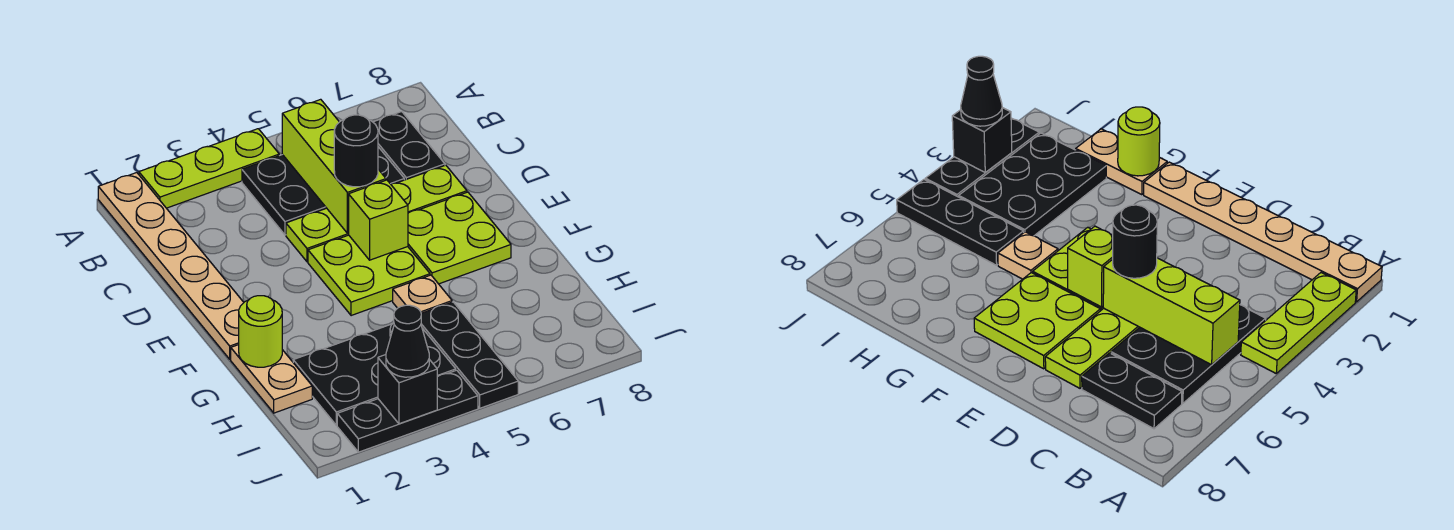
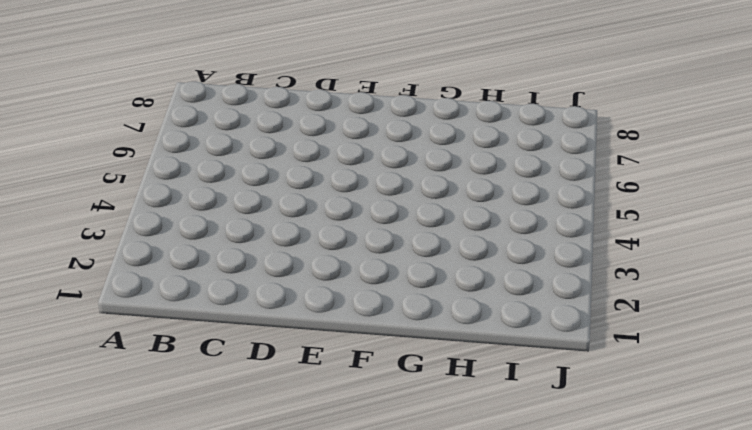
none -> tan 1x6 plate [98,173,244,359]
none -> lime 1x3 plate [139,129,279,208]
none -> black 2x3 plate [242,147,404,235]

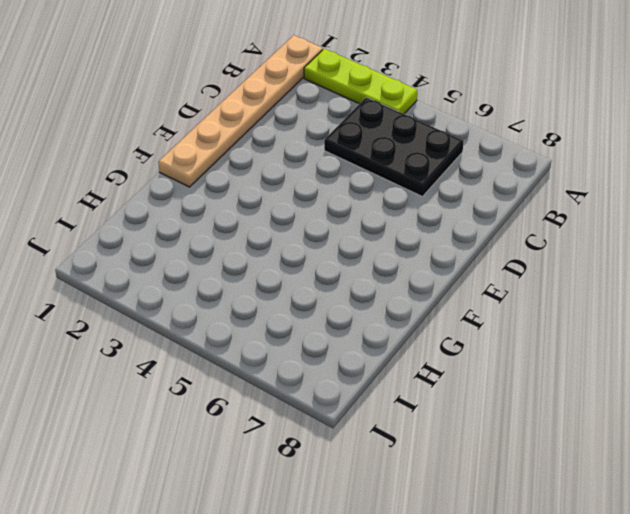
none -> black 1x2 plate [373,112,445,180]
none -> lime 1x4 plate [286,165,467,262]
none -> lime 2x2 plate [308,235,430,316]

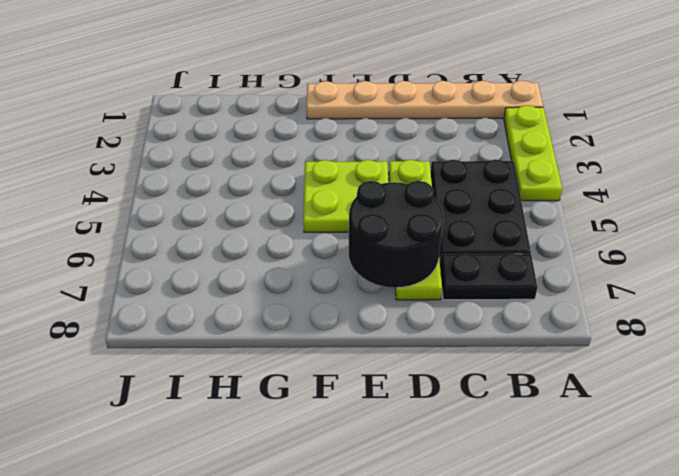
black 2x2 round brick [349,181,443,288] -> none
none -> lime 2x2 plate [408,192,511,284]
none -> tan 1x2 plate [231,345,312,413]
none -> tan 1x1 plate [393,275,452,313]

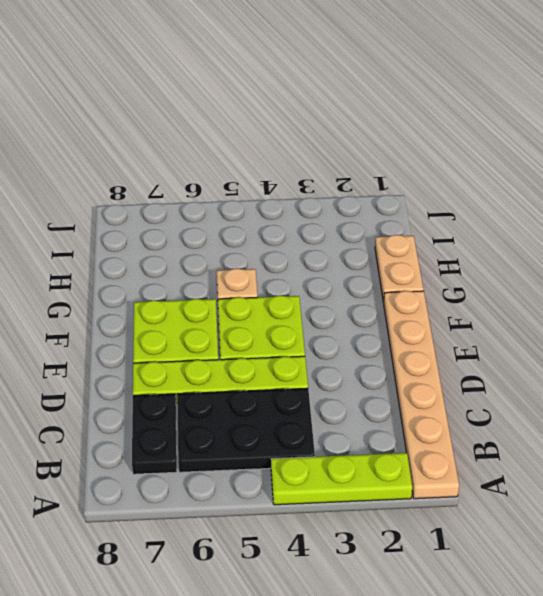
none -> black 2x3 plate [293,323,456,425]
none -> black 1x3 plate [421,302,518,408]
none -> black 1x3 plate [337,370,478,452]

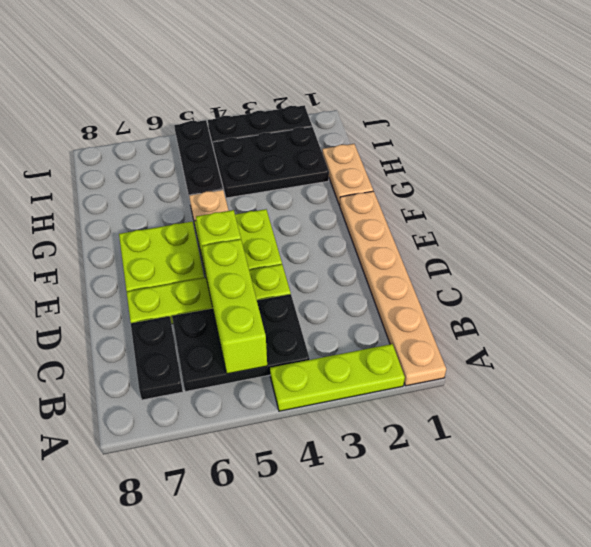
none -> lime 1x1 round brick [239,296,282,367]
none -> black 1x1 brick [378,355,437,424]
none -> black 1x1 round brick [334,115,378,187]

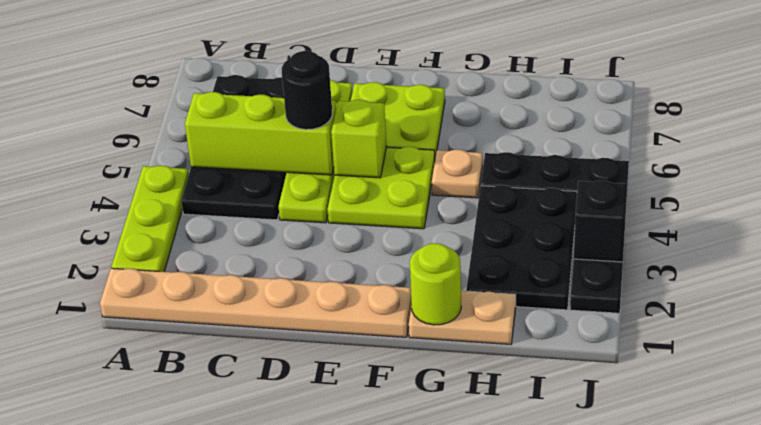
none -> black 1x1 cone [386,305,429,377]

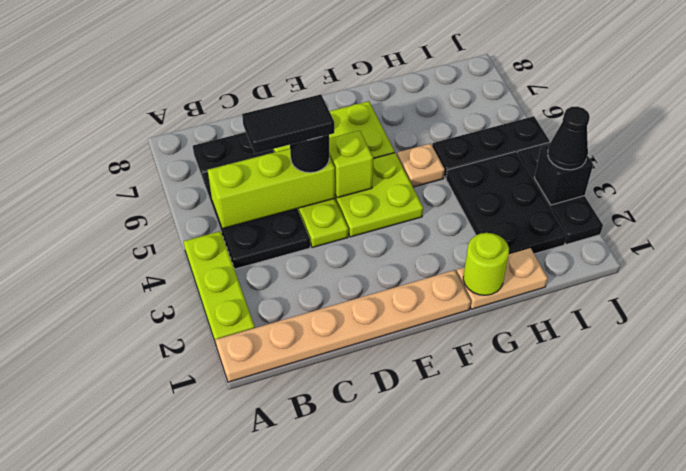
black 1x2 tile [242,94,334,154] -> none

